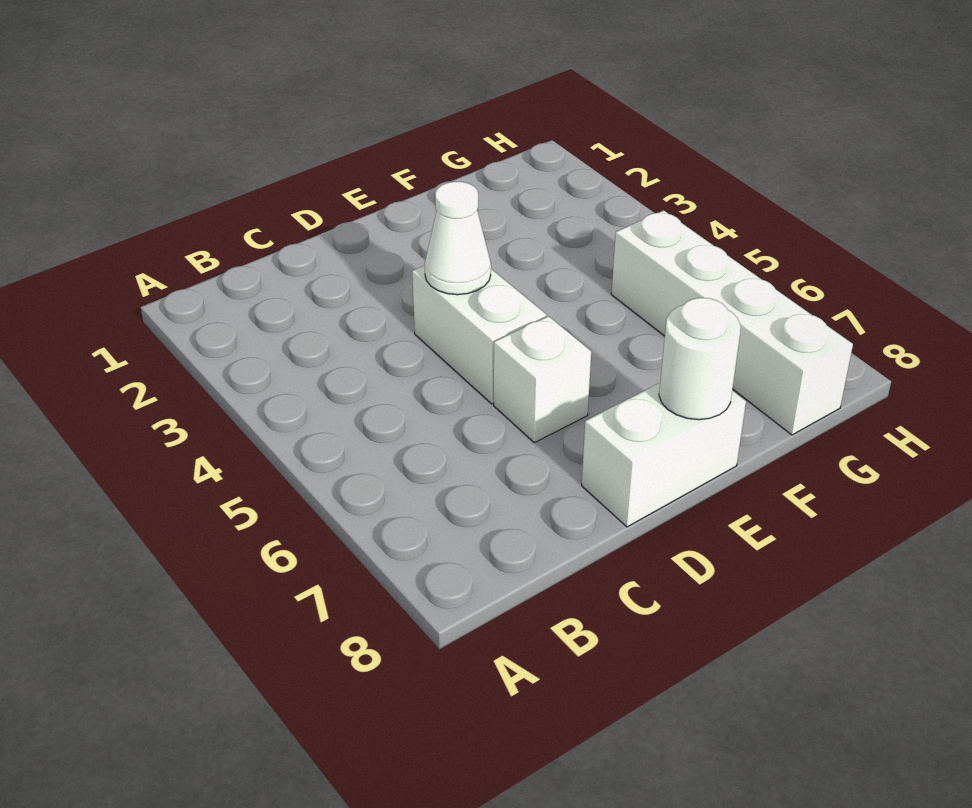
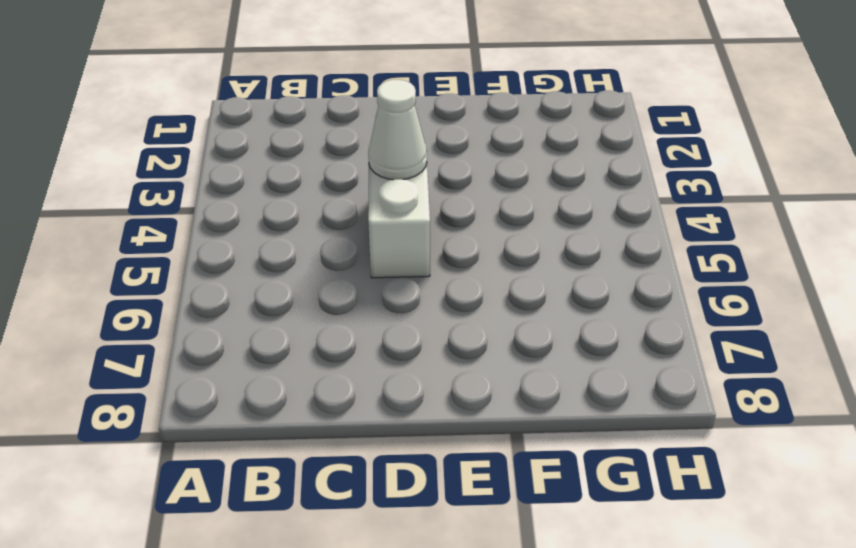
none -> white 1x1 brick [494,316,591,443]
none -> white 1x2 brick [582,383,746,527]

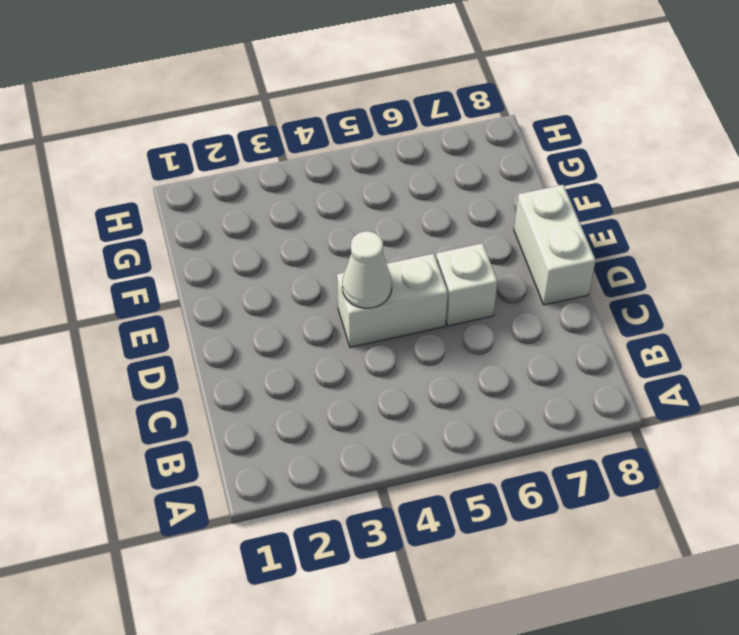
none -> white 1x4 brick [611,210,853,435]
none -> white 1x1 round brick [659,298,741,420]

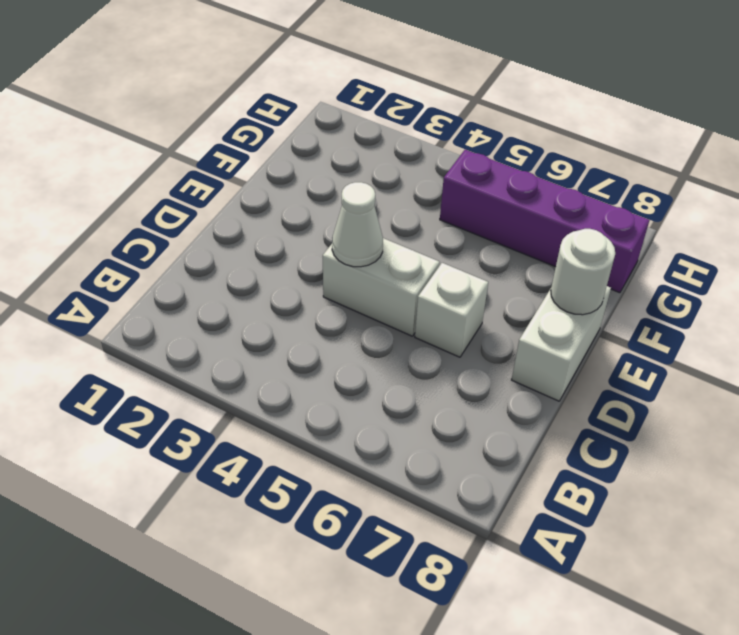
purple 1x4 brick [440,150,649,293] -> white 1x4 brick [611,210,853,435]

